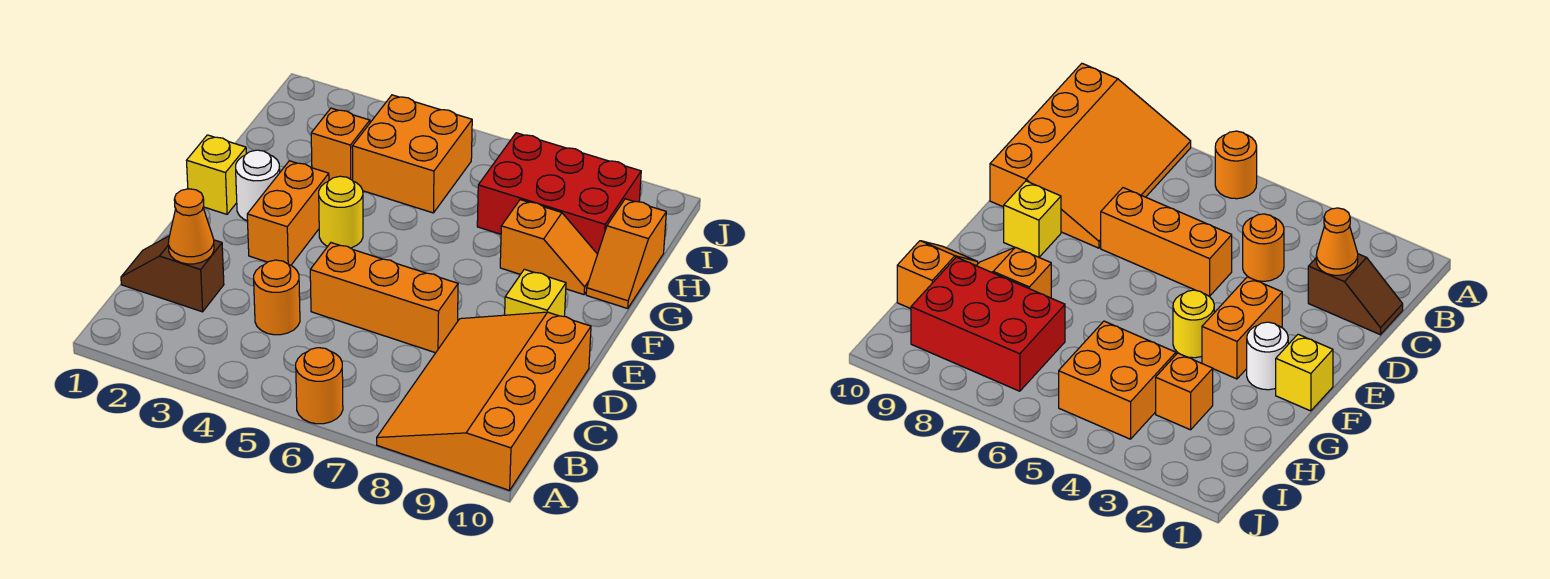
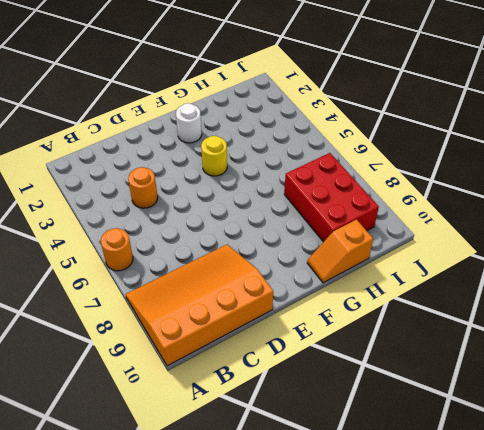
none -> brown 1x2 slope [121,236,224,312]
none -> orange 1x3 brick [310,243,458,353]
none -> orange 1x2 brick [247,161,329,265]

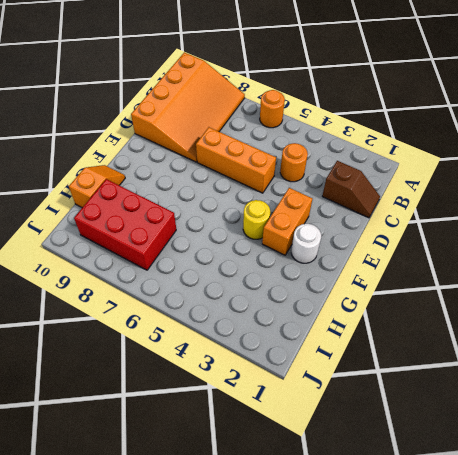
none -> yellow 1x1 brick [505,269,566,317]
none -> yellow 1x1 brick [187,135,246,214]
none -> orange 1x2 slope [500,200,598,295]

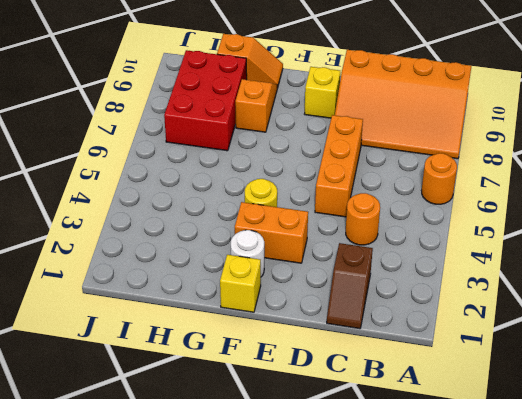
none -> orange 1x1 brick [311,108,370,180]
none -> orange 2x2 brick [352,95,472,213]
none -> orange 1x1 cone [168,189,214,264]

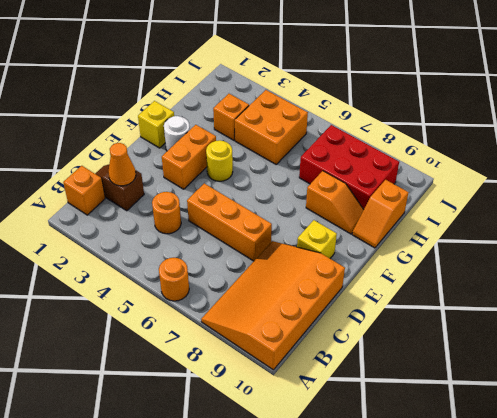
orange 1x1 brick [63,166,105,215] -> none

